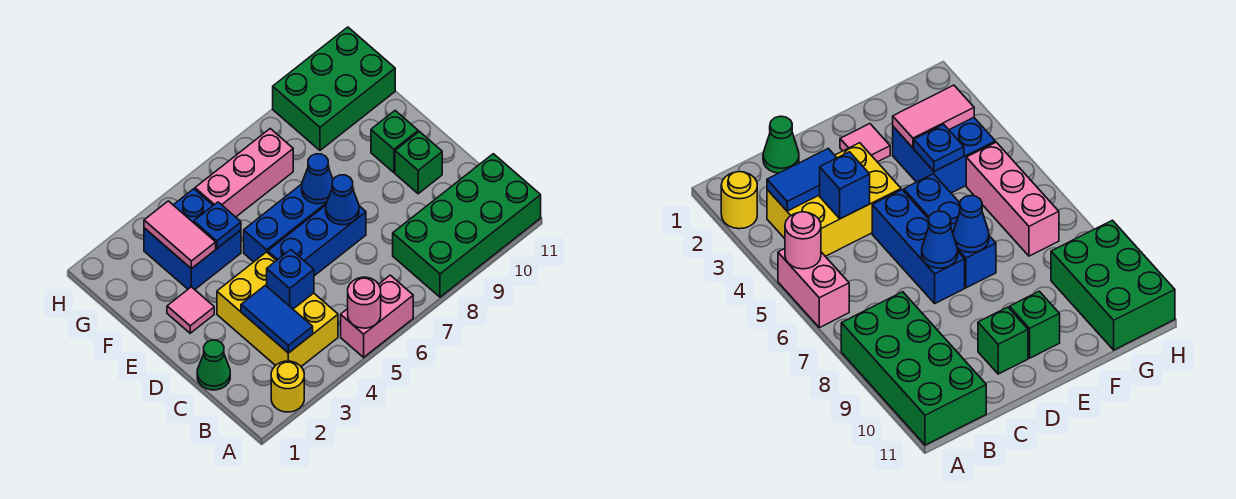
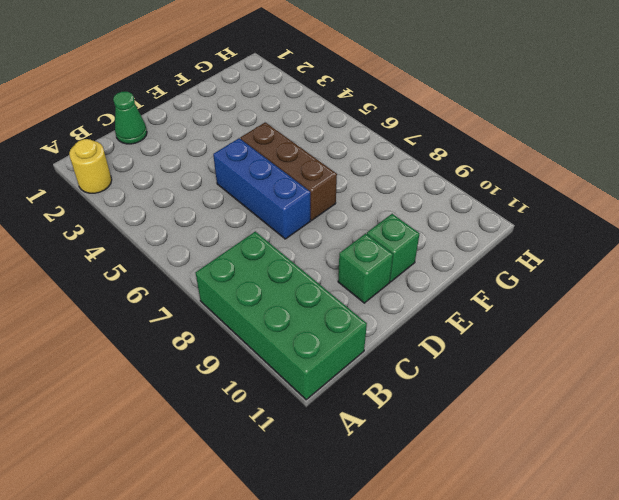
brown 1x3 brick [241,122,337,220] -> blue 1x3 brick [244,184,327,262]
none -> pink 1x2 brick [341,275,413,357]
none -> yellow 2x3 brick [217,252,338,366]
none -> pink 1x1 tile [167,287,214,333]

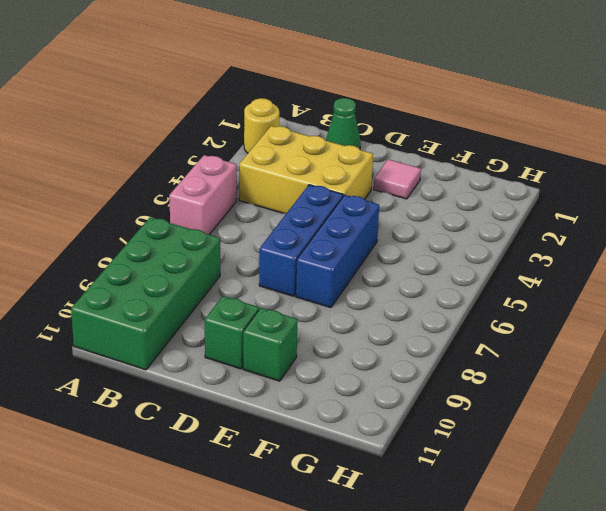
none -> blue 2x2 brick [144,189,241,289]
none -> pink 1x3 brick [195,129,293,217]
none -> green 2x3 brick [273,27,395,150]

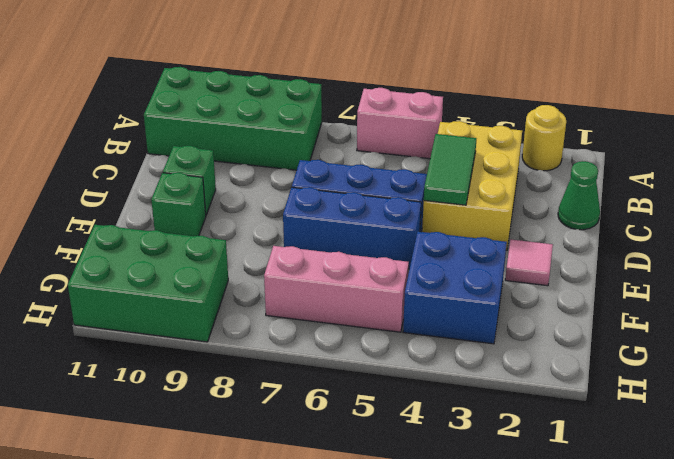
green 1x2 tile [424,134,476,205] -> blue 1x1 brick [267,250,314,309]
none -> pink 1x1 round brick [348,277,381,328]
none -> blue 1x2 tile [241,285,313,353]
none -> blue 1x1 cone [326,175,359,225]

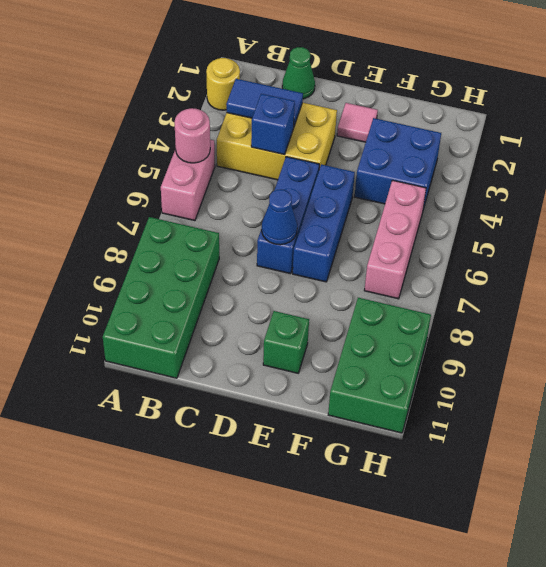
none -> green 1x1 brick [395,132,442,194]
none -> blue 1x1 cone [302,154,333,204]
none -> pink 1x2 tile [144,201,216,269]

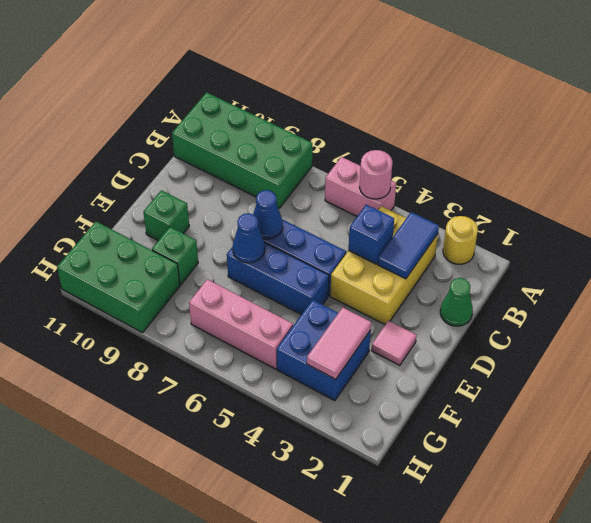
green 1x1 brick [152,227,198,285] -> green 1x1 brick moved to [395,132,442,194]
none -> blue 1x1 plate [194,202,241,248]

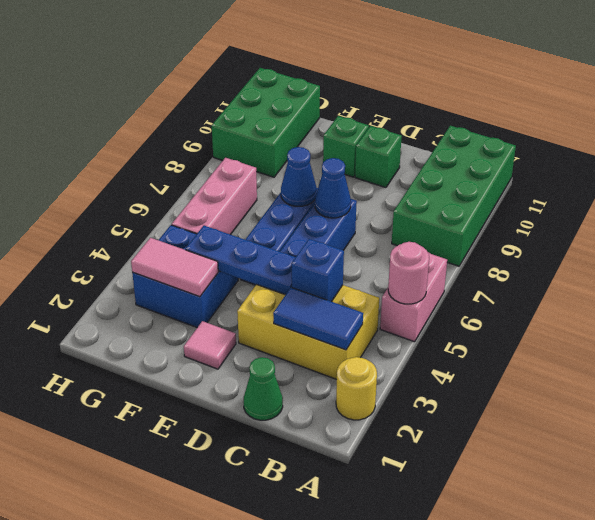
blue 1x3 plate [186,226,296,295] -> blue 1x1 plate [194,202,241,248]

